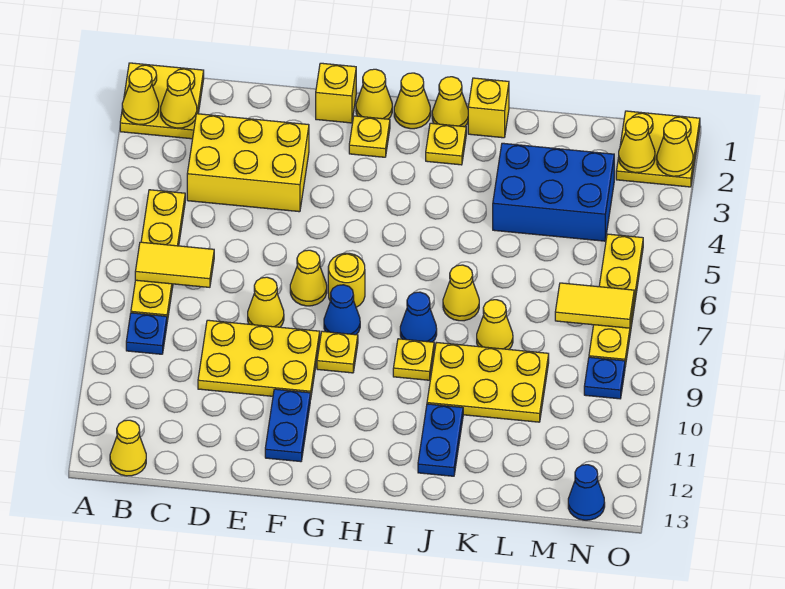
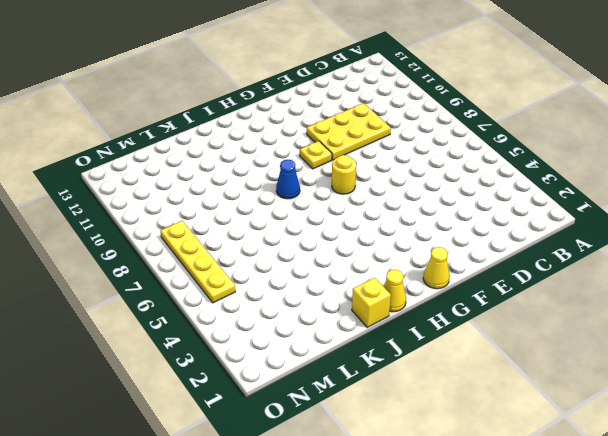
none -> yellow 2x2 plate [120,63,204,139]
none -> yellow 1x4 plate [131,190,185,321]
none -> blue 1x1 plate [126,313,167,354]
none -> yellow 1x1 cone [110,420,146,476]

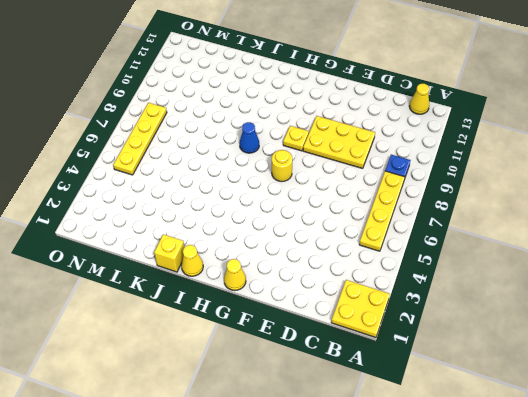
none -> yellow 2x3 brick [187,114,309,212]
none -> yellow 1x1 cone [248,277,284,327]
none -> yellow 1x1 brick [316,63,356,123]
none -> yellow 1x1 cone [290,250,327,306]

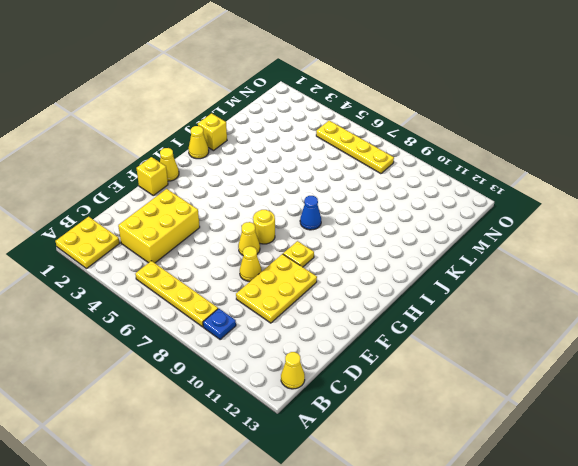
none -> blue 1x2 plate [265,389,310,462]
none -> yellow 1x1 plate [349,116,390,157]
none -> blue 1x1 cone [324,285,360,335]
none -> yellow 1x1 cone [394,73,431,129]

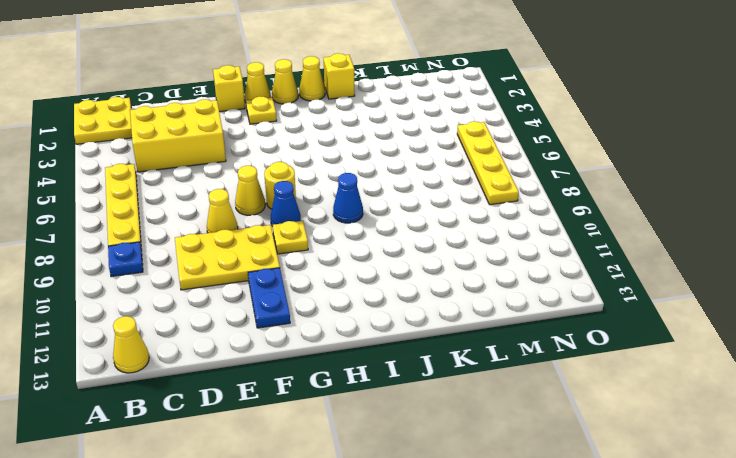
none -> yellow 1x1 plate [426,123,466,165]
none -> yellow 1x1 plate [393,339,434,380]
none -> yellow 1x1 cone [443,265,479,321]
none -> yellow 2x3 plate [427,342,549,422]

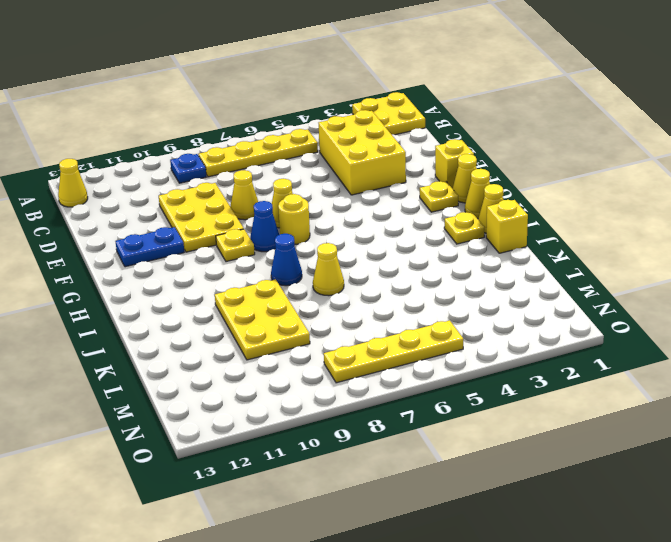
none -> yellow 1x1 plate [393,339,434,380]
none -> blue 1x2 plate [418,404,463,476]
none -> blue 2x3 brick [493,143,614,241]
none -> yellow 1x1 cone [477,300,513,349]

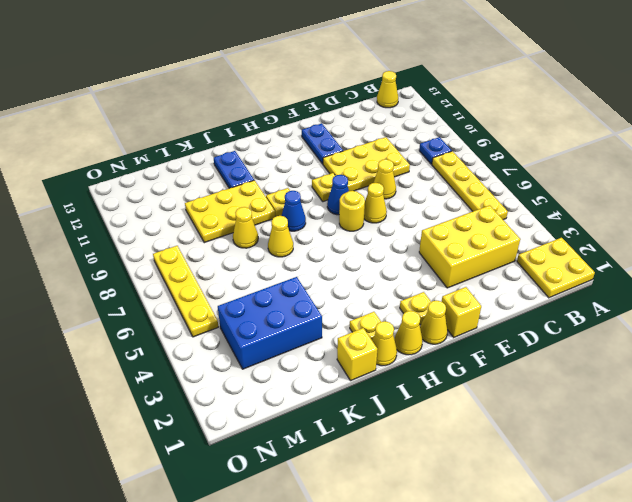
none -> yellow 2x2 plate [616,111,700,187]
none -> blue 1x1 plate [584,357,625,399]
none -> blue 1x1 cone [568,465,605,520]
none -> yellow 1x1 cone [122,69,159,124]

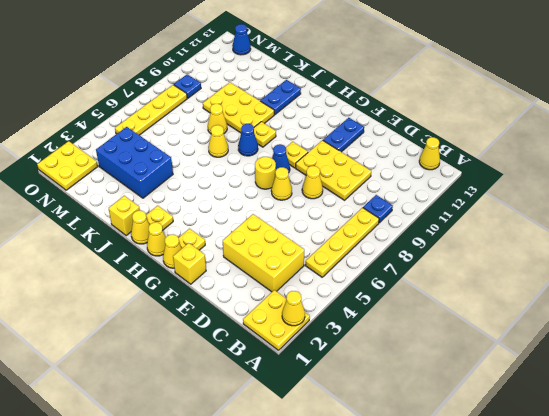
none -> yellow 1x1 cone [161,72,197,128]
none -> yellow 1x2 tile [135,242,214,287]
none -> yellow 1x2 tile [555,283,634,328]
none -> yellow 1x1 cone [619,117,655,173]

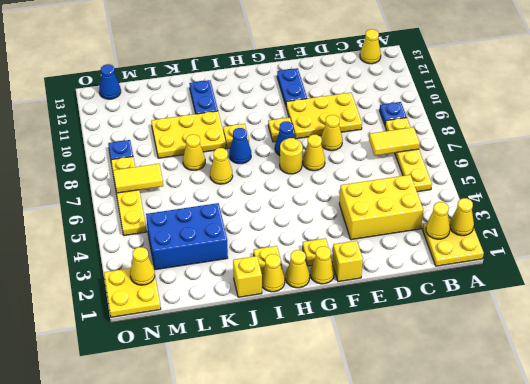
none -> yellow 1x1 cone [657,121,693,176]

